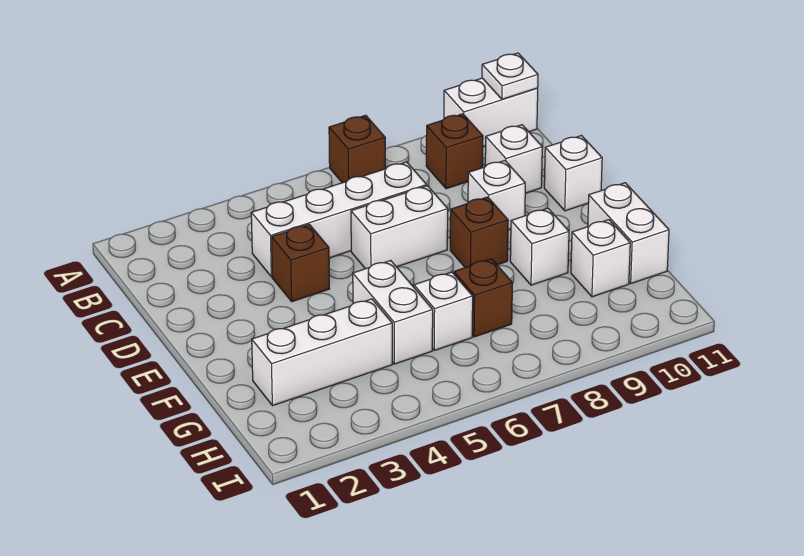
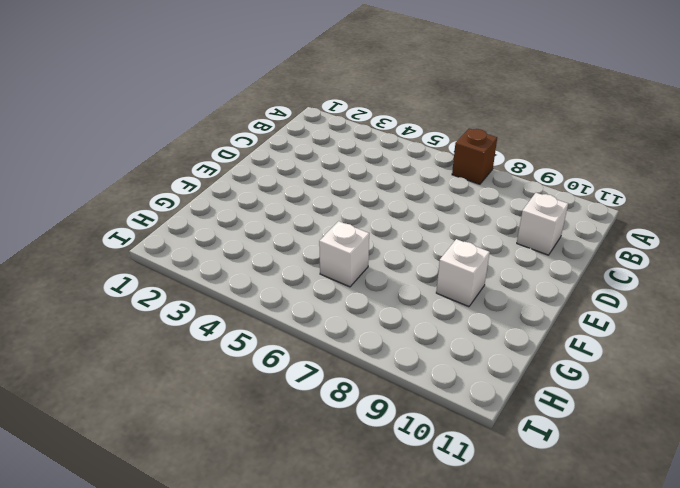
none -> white 1x2 brick [444,78,538,147]
none -> brown 1x1 brick [426,114,483,189]
none -> white 1x4 brick [251,162,427,277]

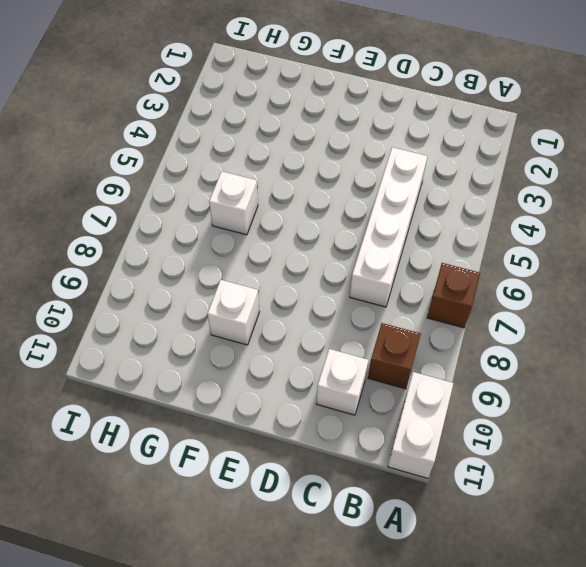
none -> brown 1x1 brick [271,224,329,302]
none -> white 1x2 brick [351,186,448,269]
none -> white 1x1 brick [468,161,525,230]

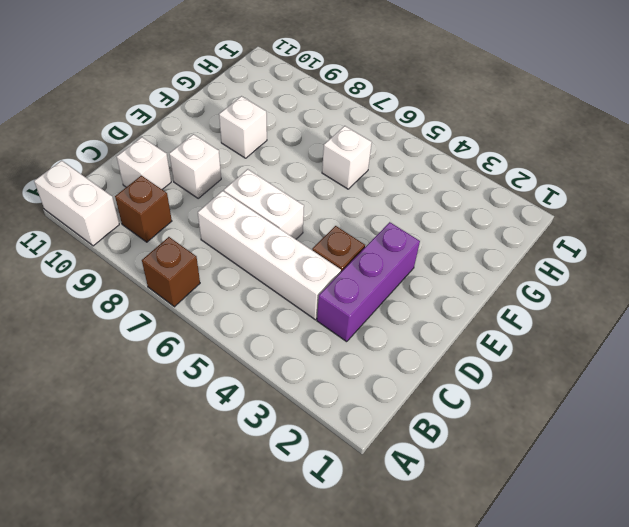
purple 1x3 brick [317,222,420,342] -> none
none -> white 1x1 brick [544,136,602,211]
none -> brown 1x1 brick [450,197,508,268]
none -> white 1x2 brick [353,261,433,364]

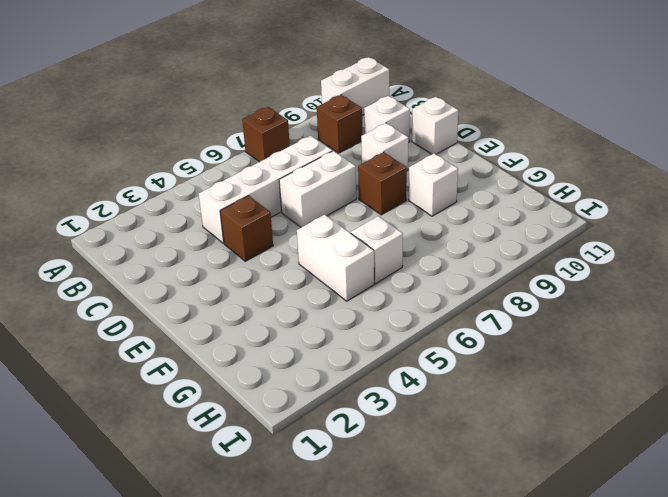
none -> white 1x2 brick [588,183,669,283]
none -> white 1x3 brick [252,299,392,406]
none -> brown 1x1 brick [454,259,512,337]

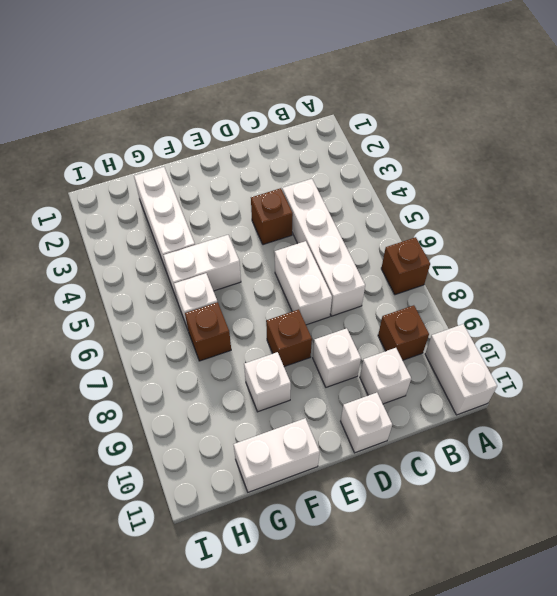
none -> white 1x1 brick [571,220,630,297]
none -> white 1x1 plate [482,53,538,99]

